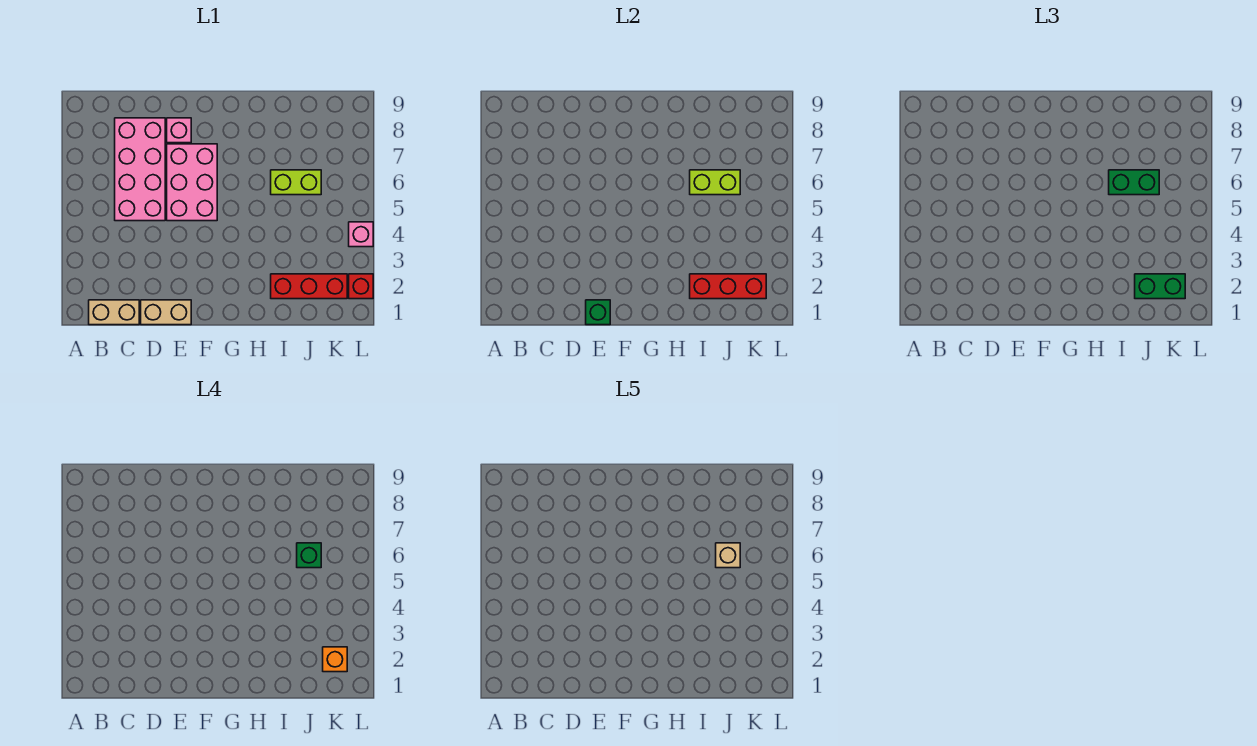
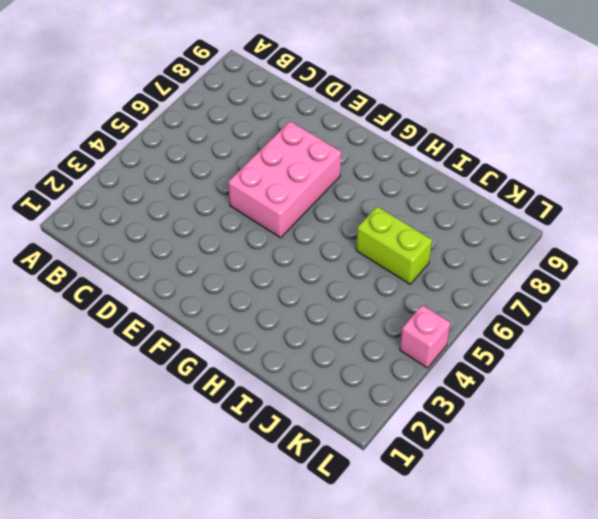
none -> tan 1x2 brick [89,300,139,325]
none -> pink 2x4 brick [115,118,165,221]
none -> tan 1x2 brick [141,300,191,325]

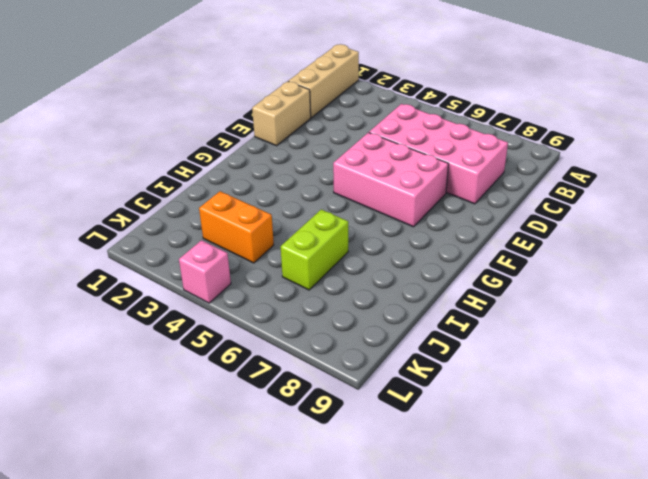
tan 1x3 brick [288,44,359,118] -> tan 1x2 brick [89,300,139,325]
orange 1x2 brick [199,191,274,263] -> none
none -> pink 1x1 brick [167,118,191,143]
none -> red 1x3 brick [271,274,347,299]
none -> red 1x1 brick [349,274,373,299]

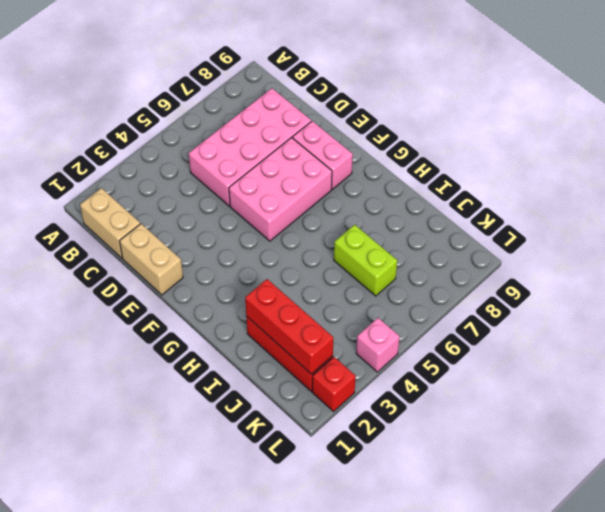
pink 1x2 brick [293,121,353,189] -> pink 1x1 brick [167,118,191,143]
none -> green 1x1 brick [586,300,610,325]
none -> lime 1x2 brick [690,170,740,195]
none -> green 1x2 brick [1109,170,1159,195]

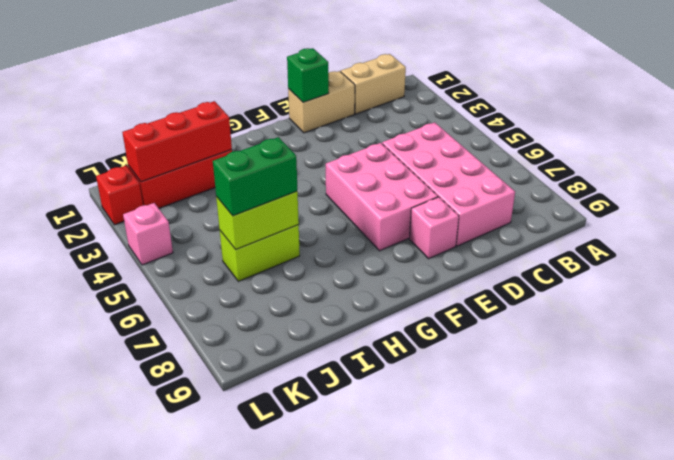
none -> green 1x2 brick [1135,274,1185,299]
none -> green 1x1 brick [297,543,321,568]
none -> orange 1x1 brick [323,647,347,672]

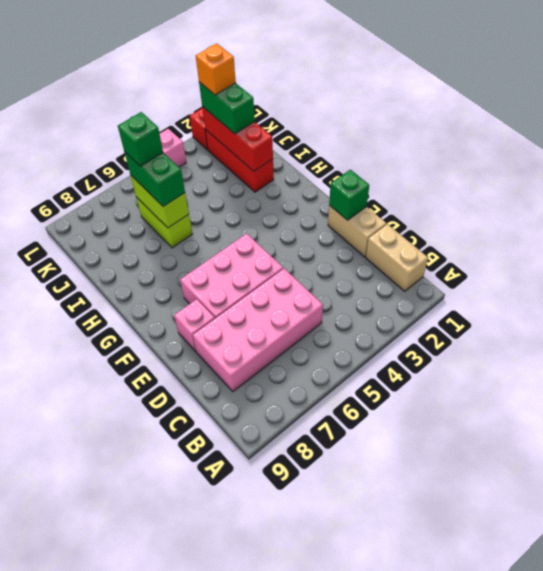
none -> tan 1x1 brick [716,543,740,568]

